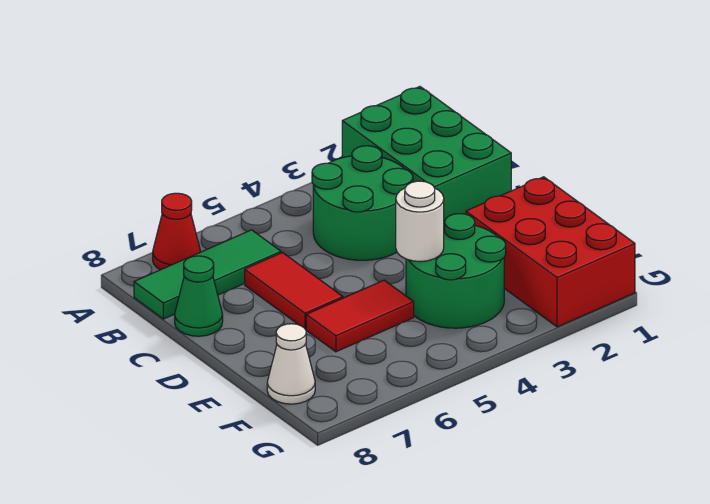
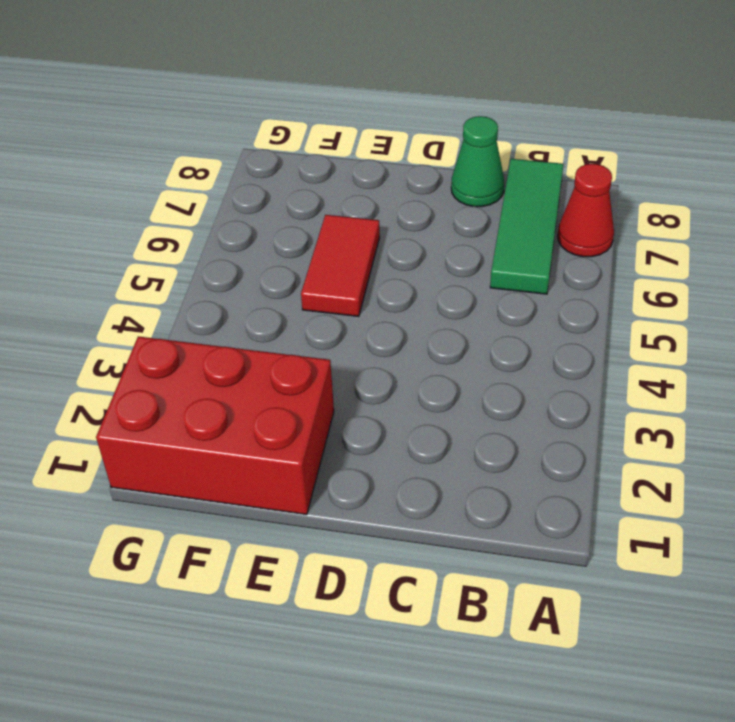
none -> green 2x3 brick [342,87,511,224]
none -> green 2x2 round brick [312,146,413,260]

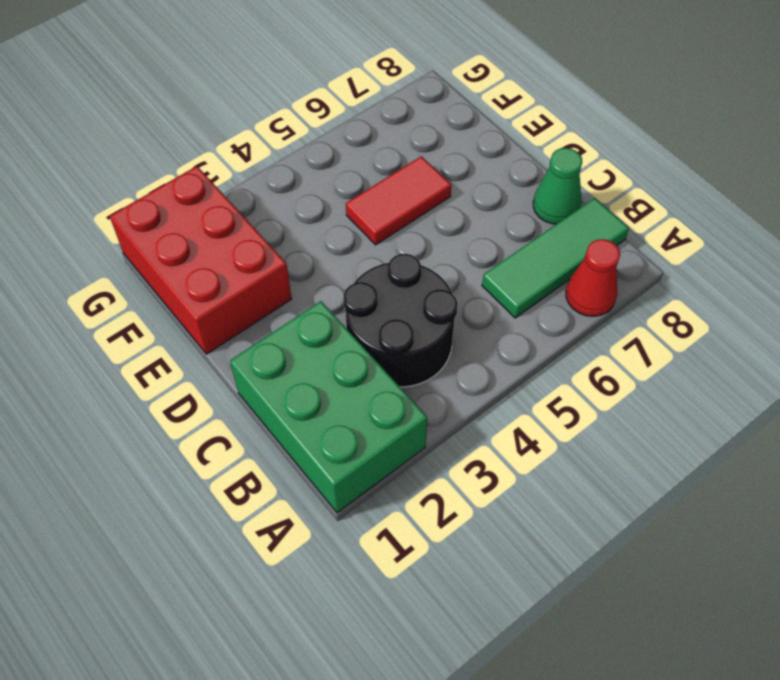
black 2x2 round brick [344,254,458,387] -> green 2x2 round brick [312,146,413,260]
none -> red 1x2 tile [245,253,343,329]
none -> green 2x2 round brick [406,214,506,328]

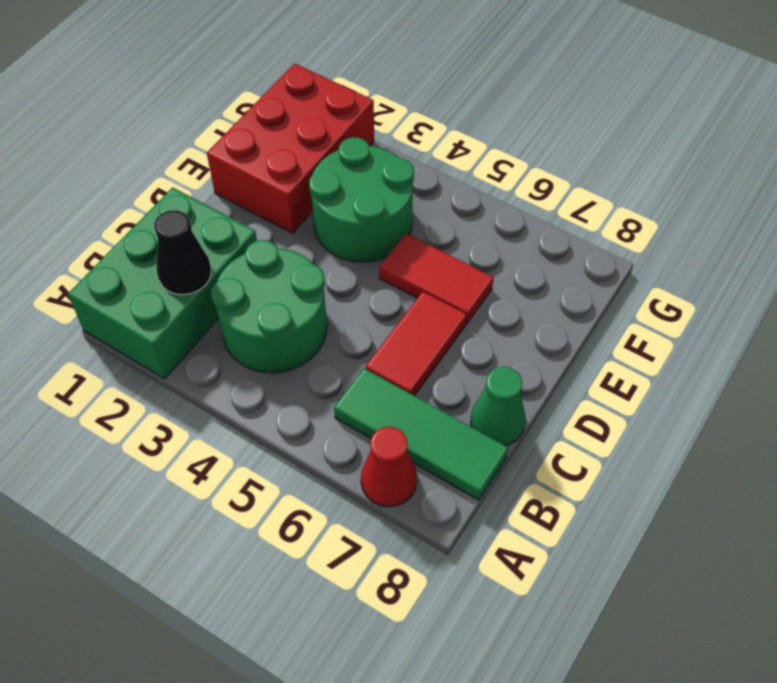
black 1x1 cone [154,210,211,295] -> none
none -> white 1x1 cone [267,324,315,404]
none -> white 1x1 round brick [396,181,444,262]

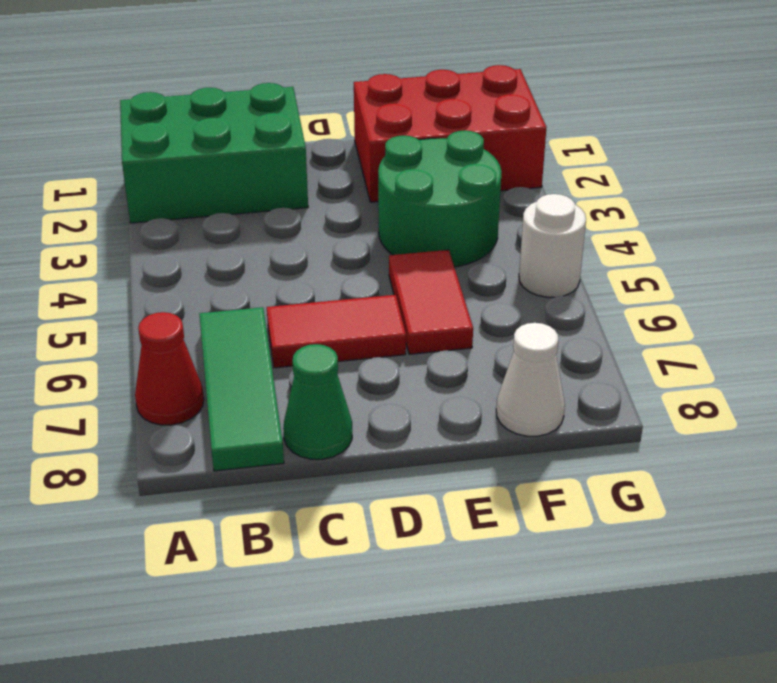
white 1x1 round brick [519,194,586,297] -> white 1x1 round brick moved to [396,181,444,262]
none -> green 2x2 round brick [312,146,413,260]

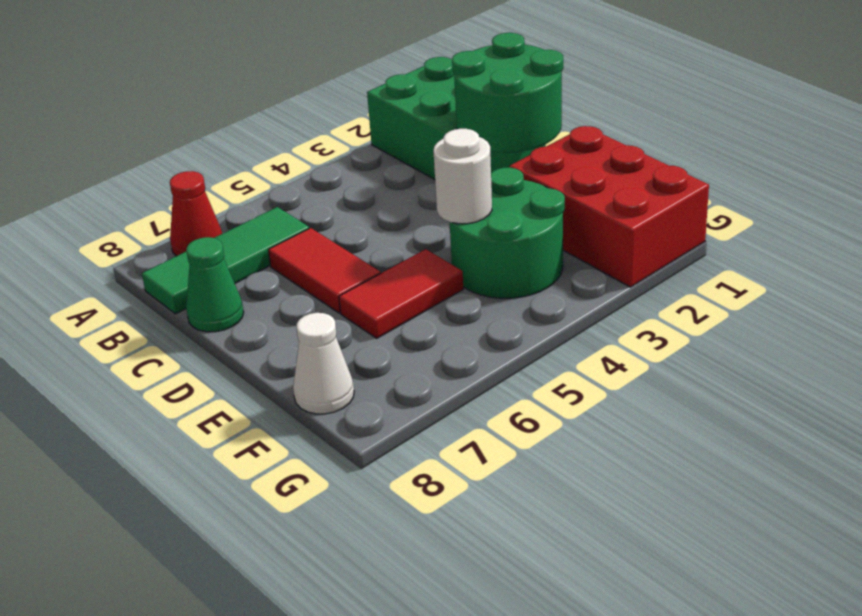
green 2x2 round brick [452,33,563,153] -> green 2x2 round brick moved to [312,146,413,260]

